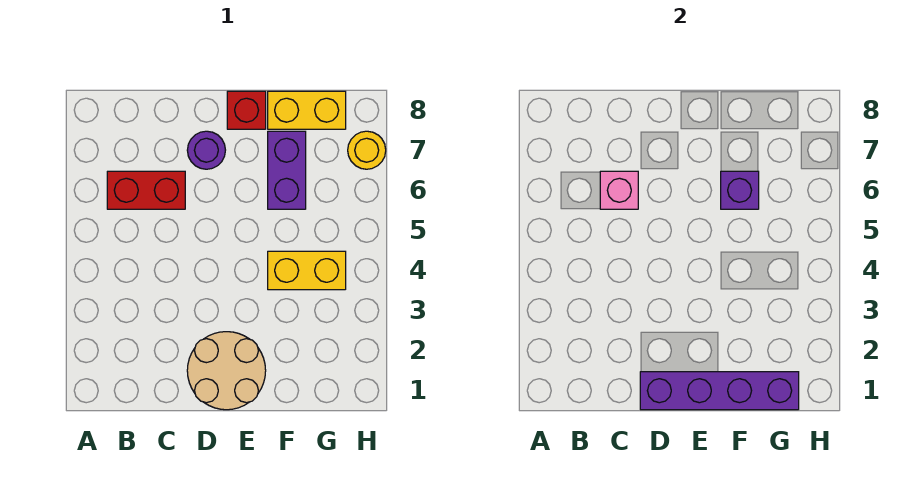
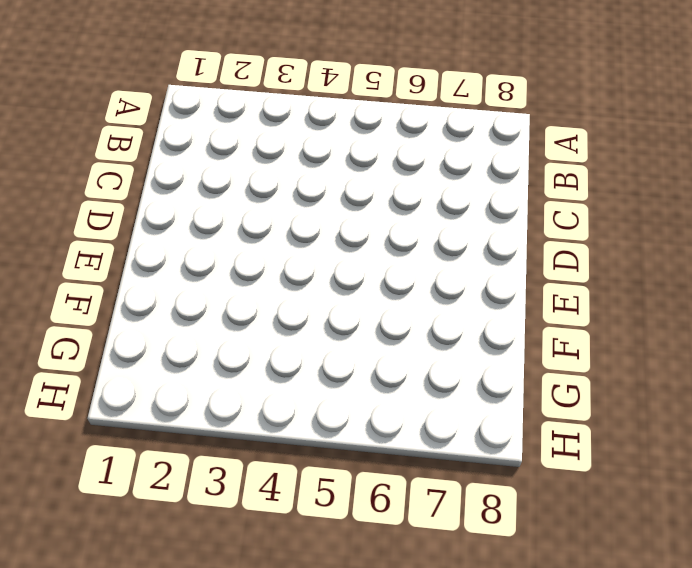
none -> red 1x2 brick [107,171,185,209]
none -> tan 2x2 round brick [187,332,266,410]

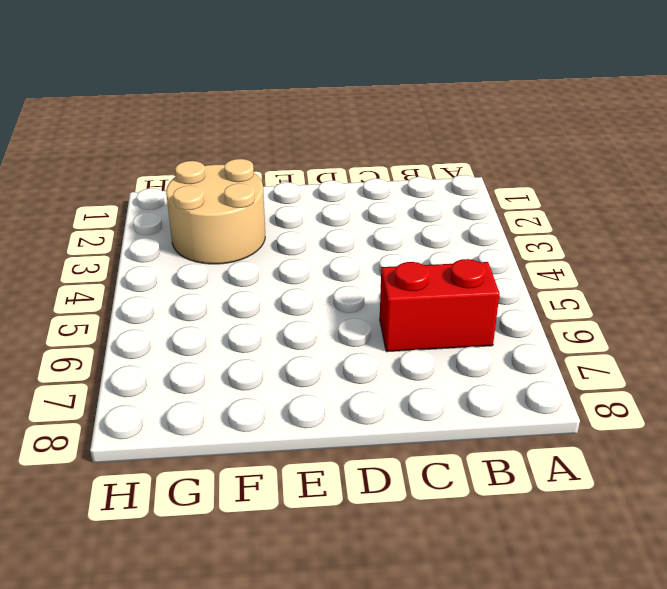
tan 2x2 round brick [166,159,265,264] -> tan 2x2 round brick moved to [187,332,266,410]
none -> purple 1x1 round brick [187,131,225,169]
none -> red 1x1 brick [227,91,266,129]

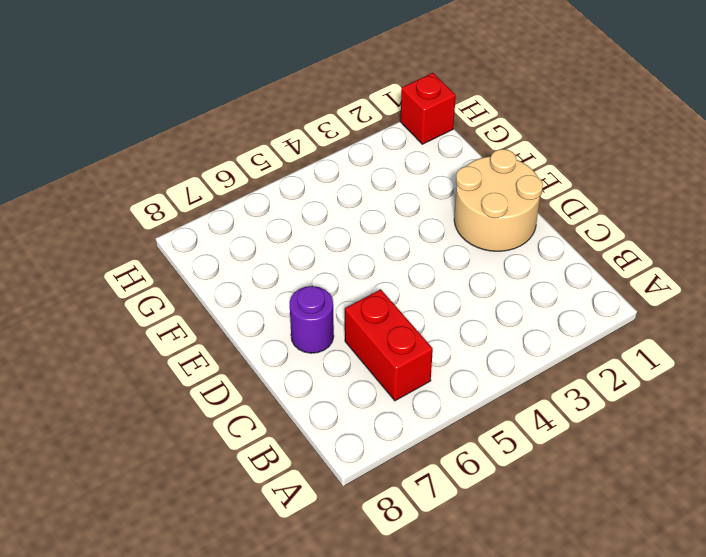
red 1x1 brick [400,73,456,144] -> red 1x1 brick moved to [227,91,266,129]
none -> yellow 1x2 brick [268,251,346,290]
none -> purple 1x2 brick [268,131,306,209]

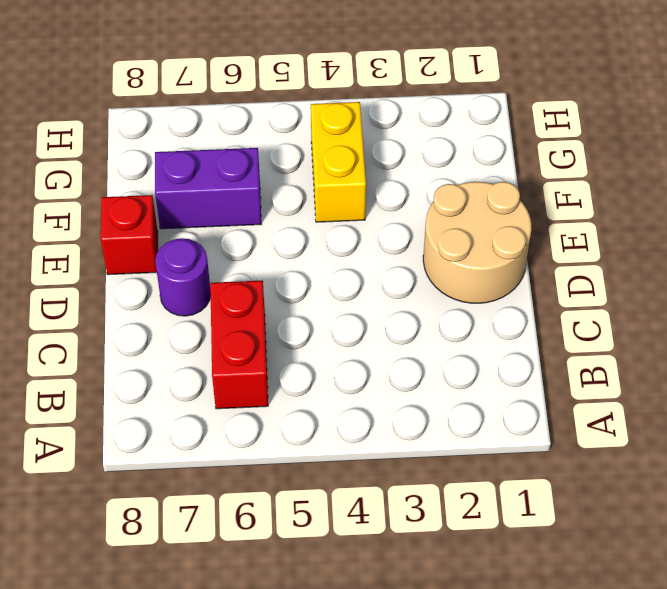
none -> yellow 1x2 brick [268,91,346,129]
none -> yellow 1x1 round brick [348,131,386,169]

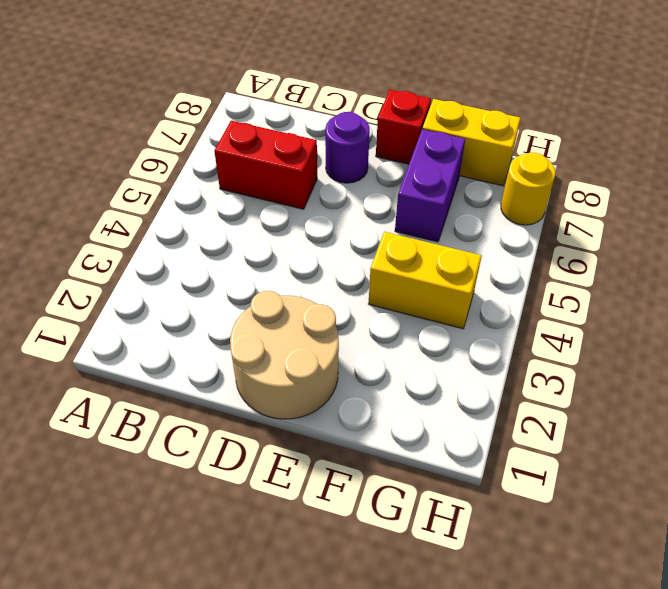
none -> pink 1x1 brick [600,171,638,209]
none -> purple 1x4 brick [640,372,799,410]

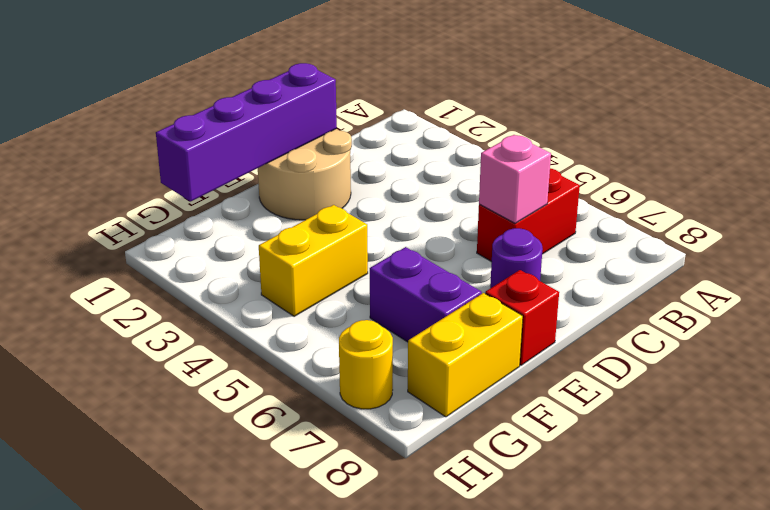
none -> purple 1x1 brick [721,171,759,209]

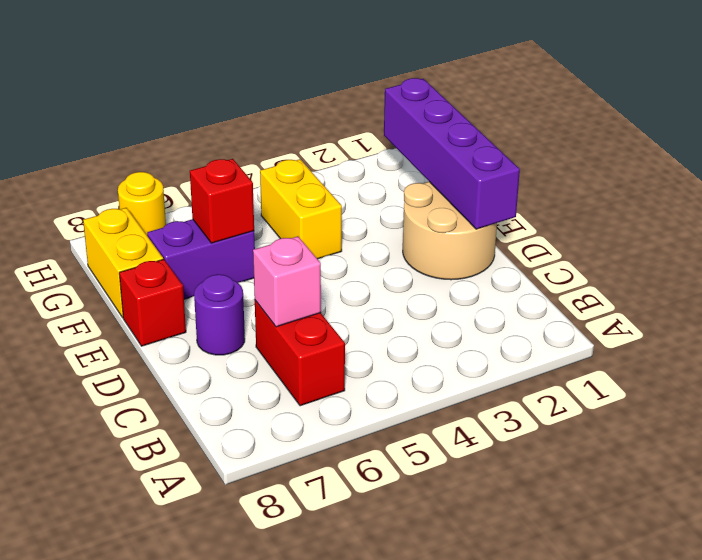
red 1x1 brick [190,159,254,243] -> purple 1x1 brick [721,171,759,209]

